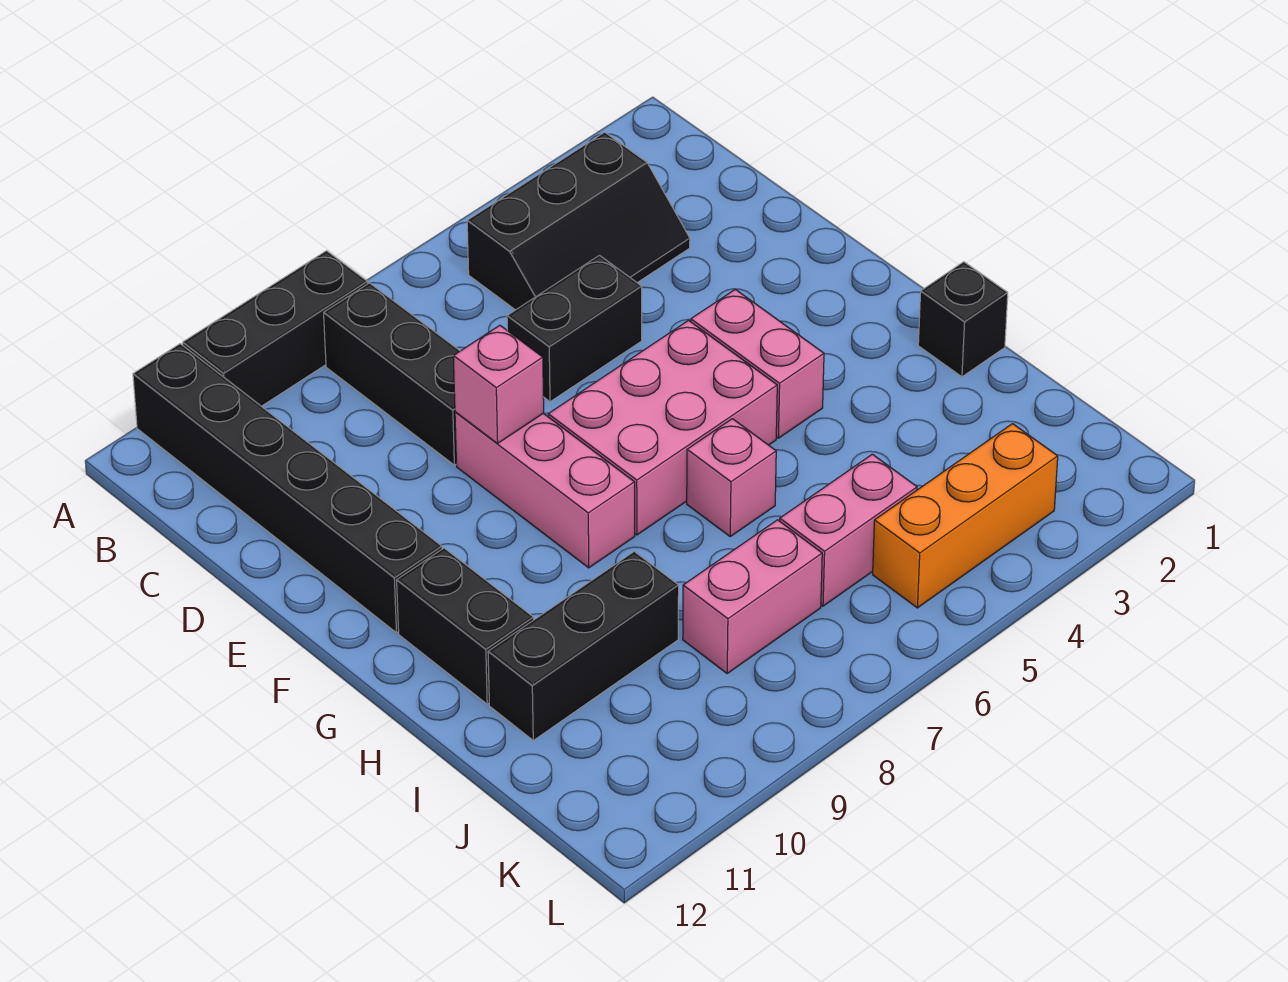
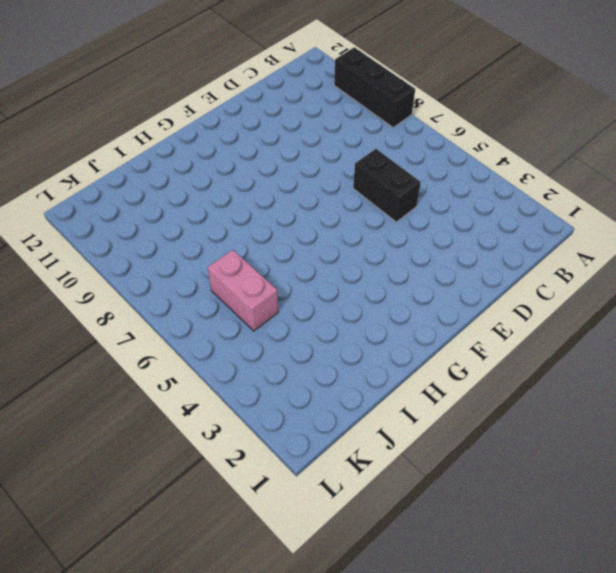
none -> black 1x6 brick [133,344,442,633]
none -> black 2x3 slope [467,132,690,310]
none -> black 1x3 brick [324,283,460,465]

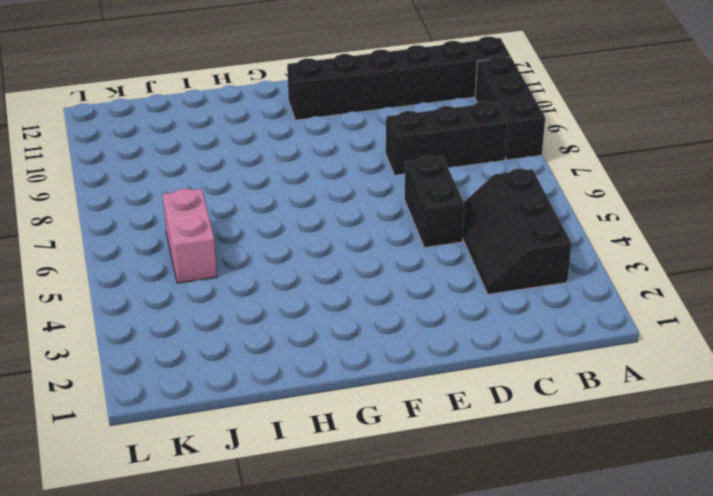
none -> pink 1x3 brick [455,412,635,568]
none -> pink 1x2 brick [691,289,824,438]
none -> pink 2x3 brick [548,320,777,535]

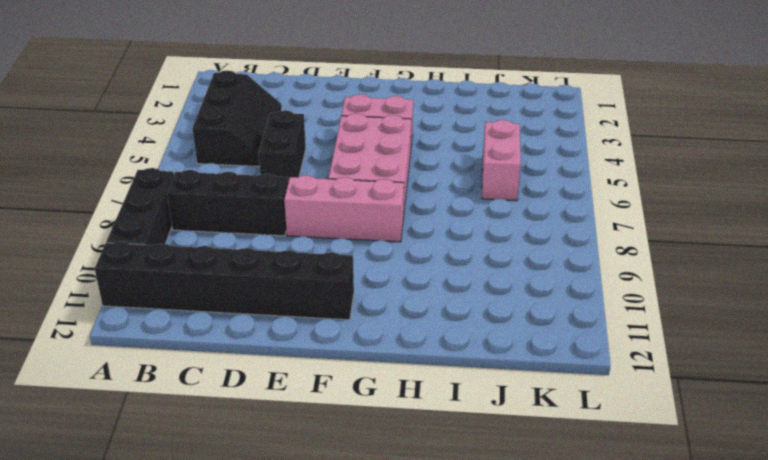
none -> black 1x2 brick [397,548,534,704]
none -> black 1x1 brick [918,262,1008,377]
none -> pink 1x1 brick [687,419,776,536]

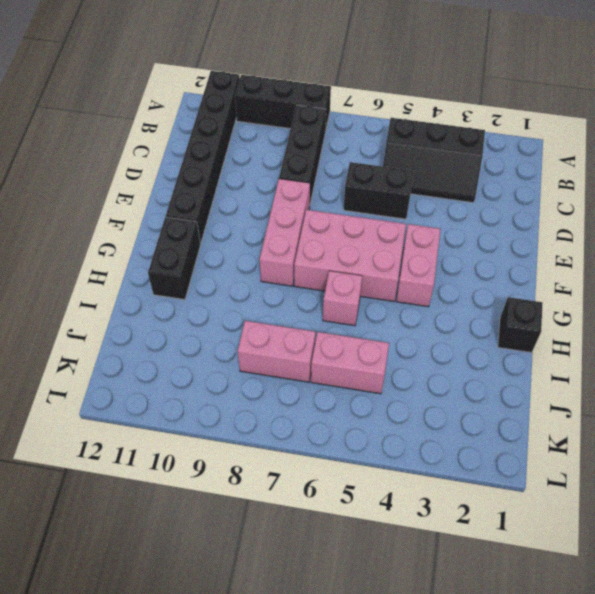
none -> black 1x3 brick [488,551,679,740]
none -> orange 1x3 brick [873,424,1058,608]
none -> pink 1x1 brick [453,325,544,443]

